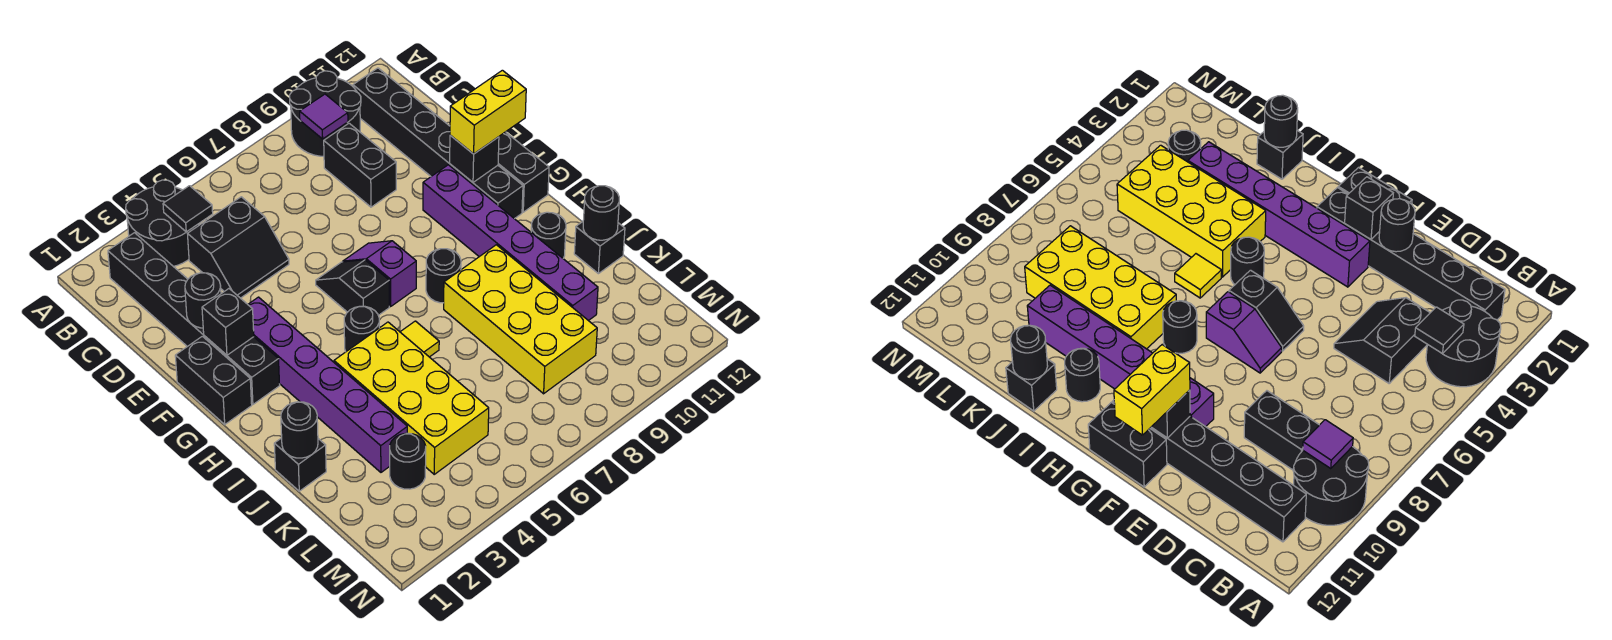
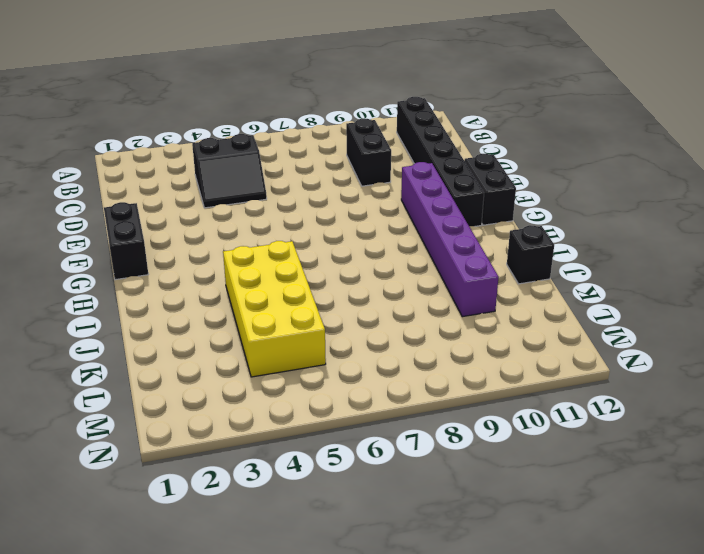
none -> black 2x2 round brick [126,180,199,266]
none -> black 2x2 round brick [290,71,361,157]
none -> black 1x6 brick [108,233,280,404]

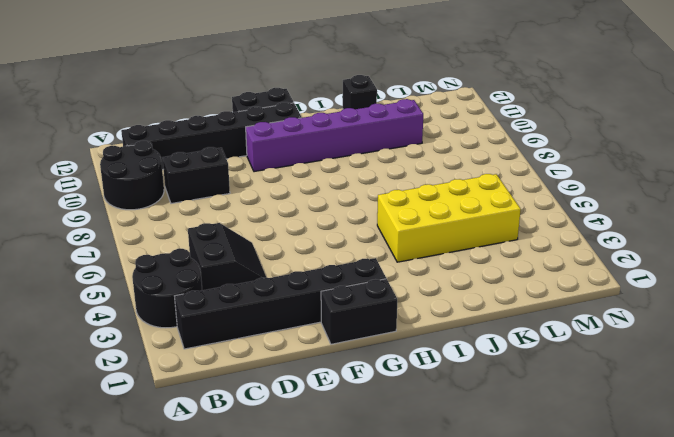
none -> purple 1x6 brick [248,297,407,472]
none -> black 1x2 slope [316,260,389,315]
none -> purple 1x2 slope [343,241,416,306]

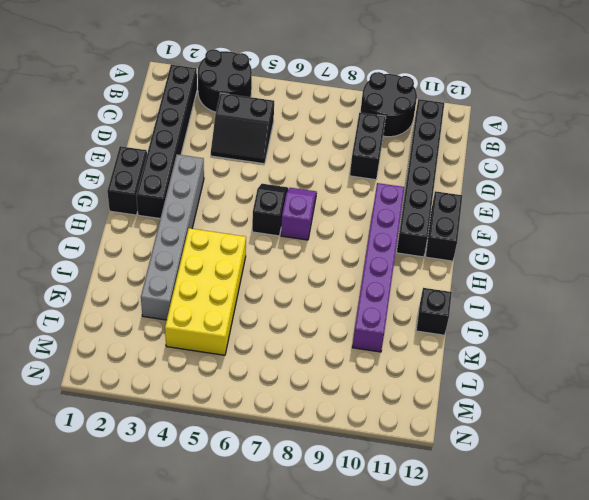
grey 1x6 brick [141,154,204,320] -> purple 1x6 brick [248,297,407,472]
none -> black 1x1 round brick [344,306,379,351]
none -> black 1x1 round brick [426,249,461,303]
none -> yellow 1x1 tile [401,321,439,357]

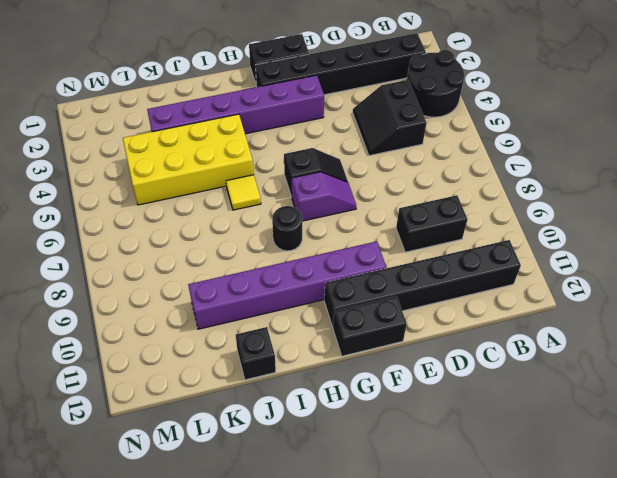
none -> black 2x2 round brick [290,71,361,157]
none -> black 1x1 round brick [344,306,379,351]
none -> yellow 2x4 brick [444,245,597,394]

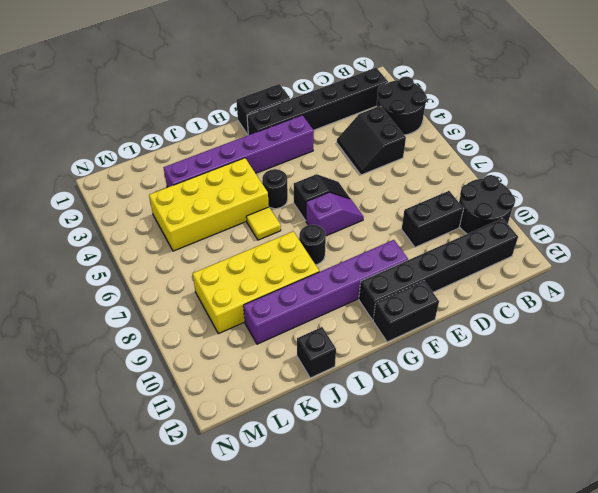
none -> black 1x1 round brick [531,212,566,258]
none -> black 1x1 brick [274,438,326,491]
none -> black 1x1 round brick [390,433,426,489]

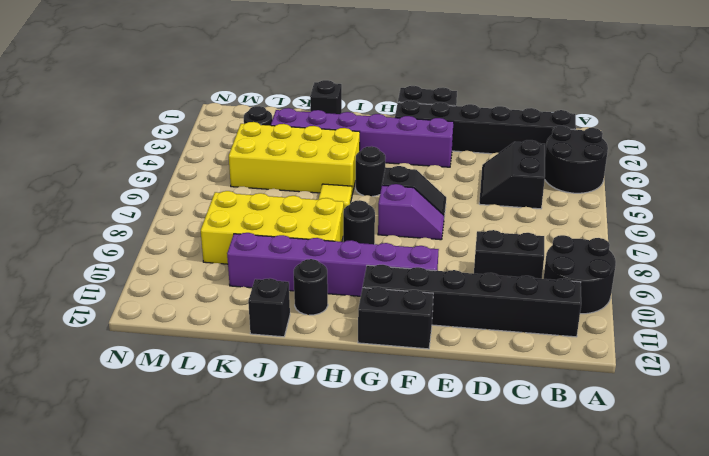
none -> black 1x1 tile [163,186,213,232]
none -> purple 1x1 tile [300,94,348,139]
none -> black 1x1 round brick [185,273,221,328]

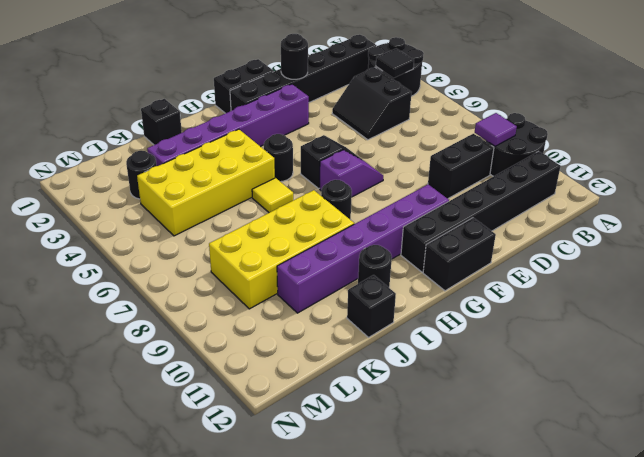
none -> black 1x1 brick [202,289,254,355]
none -> black 1x1 brick [450,135,499,182]
none -> black 1x1 round brick [281,402,318,458]

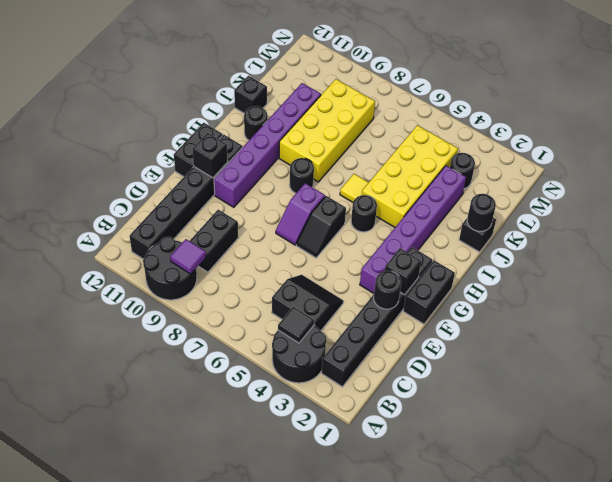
none -> black 1x1 round brick [583,186,619,240]
none -> yellow 1x2 brick [450,70,526,154]

